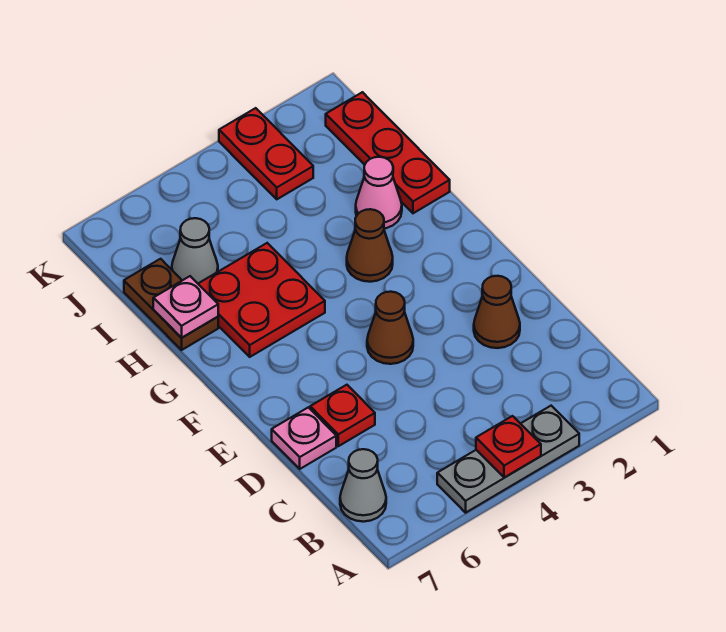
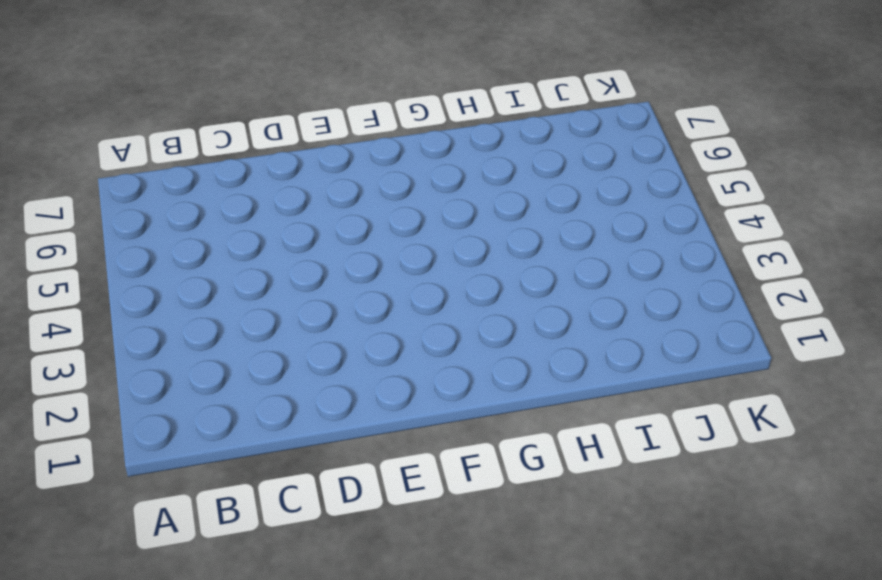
none -> grey 1x3 plate [437,406,579,513]
none -> grey 1x1 cone [340,449,386,522]
none -> brown 1x1 cone [474,276,520,348]

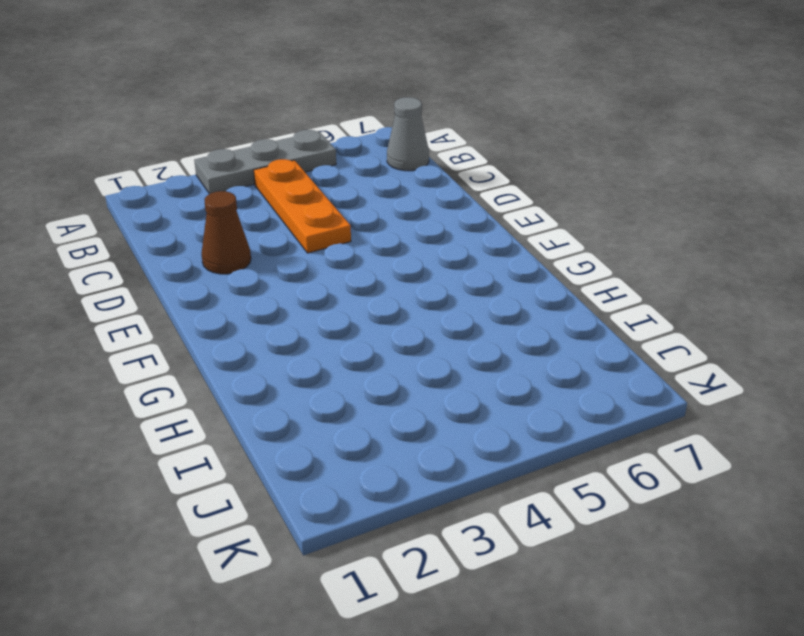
orange 1x3 plate [254,159,351,253] -> none
none -> red 1x1 plate [310,385,375,446]
none -> pink 1x1 plate [272,407,336,469]
none -> brown 1x1 cone [367,292,413,364]

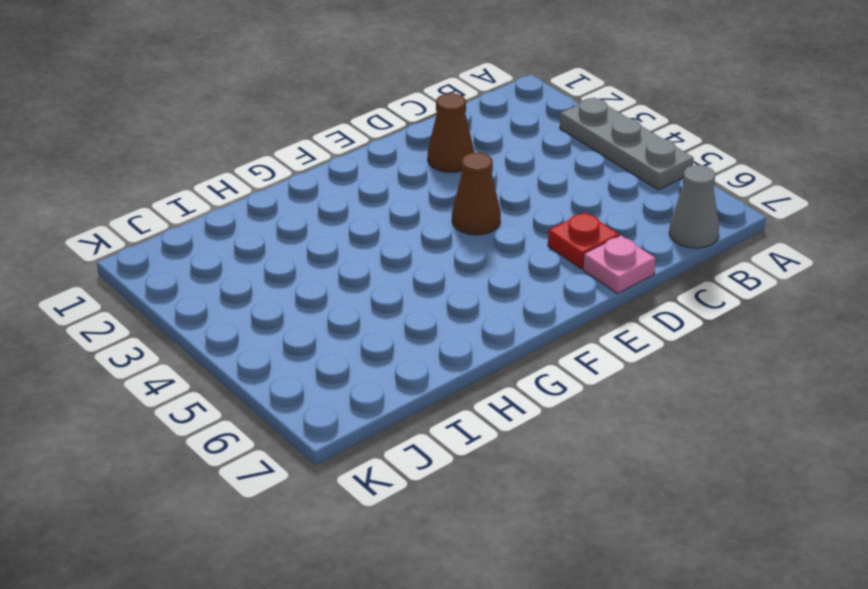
none -> brown 1x1 cone [347,209,393,282]
none -> red 2x2 plate [198,243,325,357]
none -> red 1x3 plate [326,92,450,213]

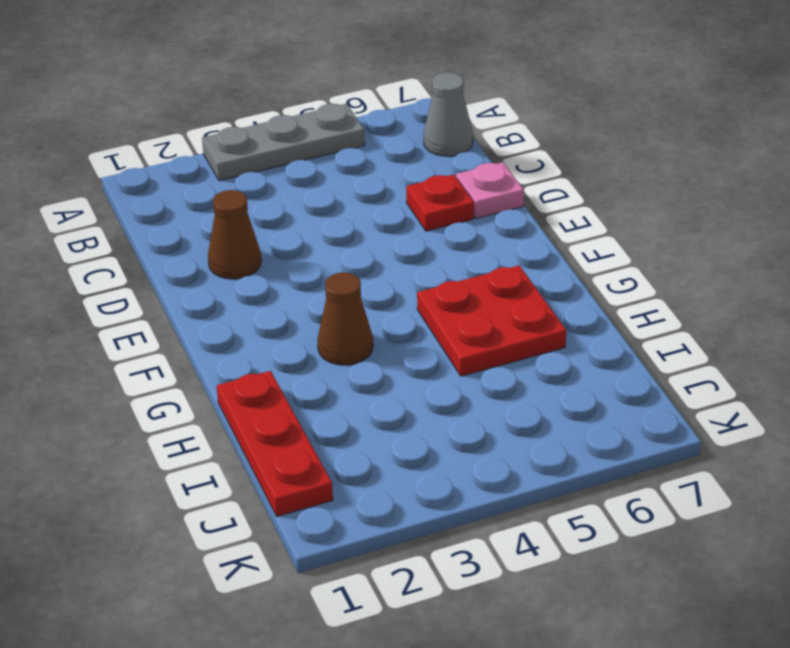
none -> brown 1x1 cone [367,292,413,364]
none -> pink 1x1 cone [356,157,402,228]
none -> brown 1x2 plate [124,259,218,350]

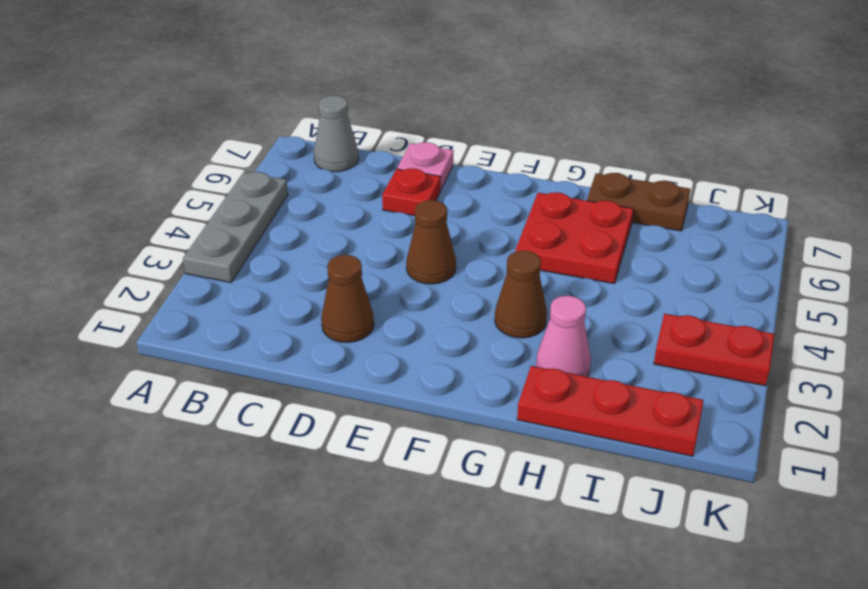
none -> grey 1x1 cone [172,218,218,283]
none -> red 1x1 plate [476,416,541,478]
none -> pink 1x1 plate [153,276,218,338]

